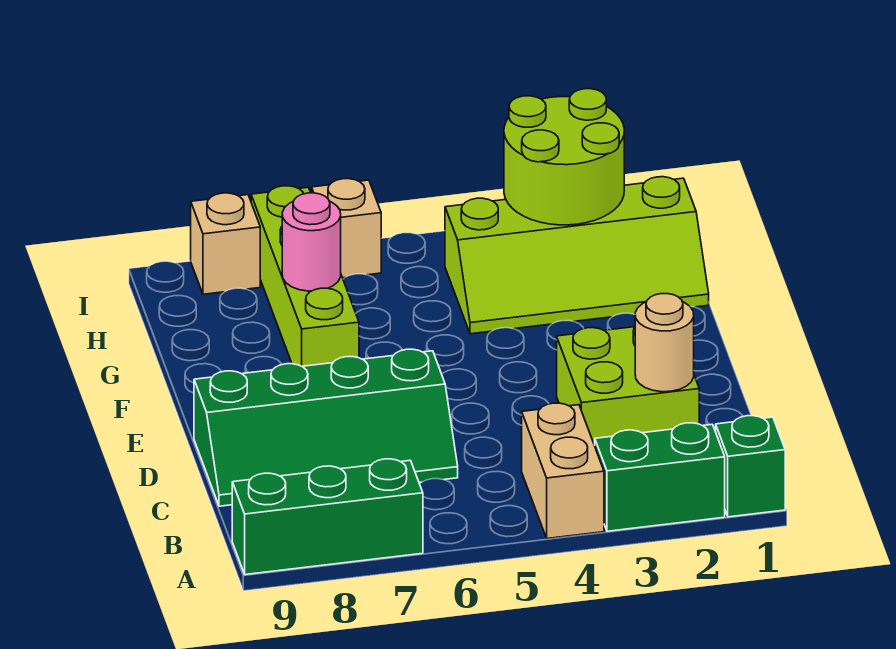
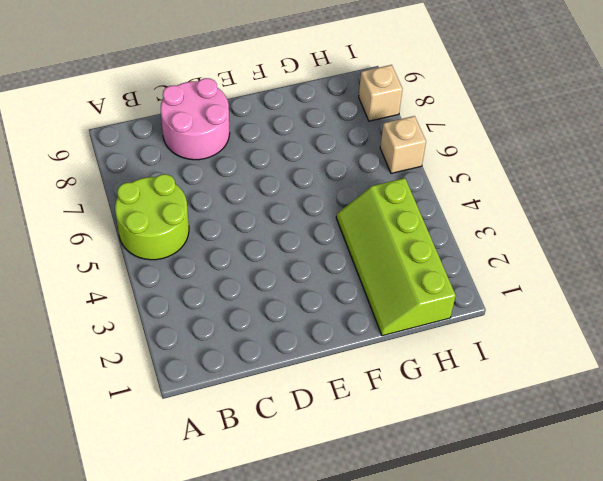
lime 2x2 round brick [115,174,189,260] -> lime 2x2 round brick moved to [504,89,624,225]
pink 2x2 round brick [161,78,230,160] -> green 2x4 slope [194,349,458,506]
none -> green 1x1 brick [716,416,785,517]
none -> green 1x2 brick [595,423,725,531]
none -> tan 1x2 brick [522,403,604,539]

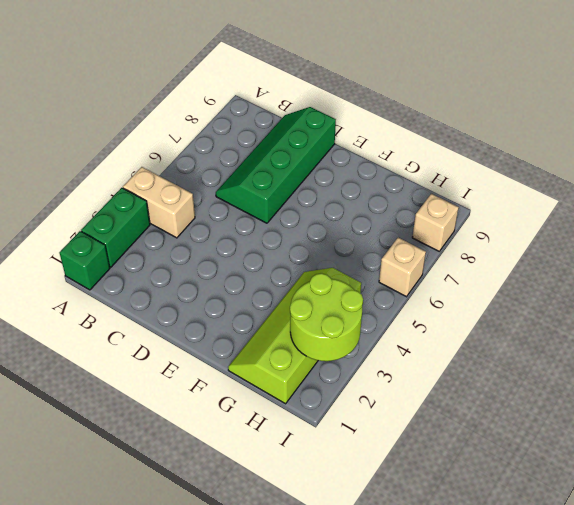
none -> green 1x3 brick [232,459,423,575]
none -> lime 2x2 brick [557,327,699,445]
none -> lime 1x4 brick [251,186,359,366]

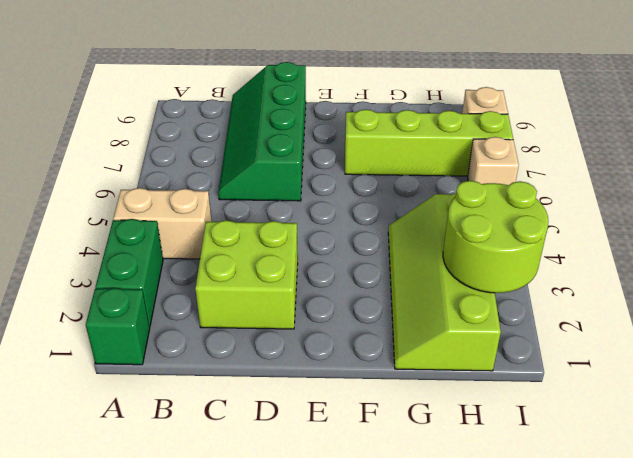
none -> green 1x3 brick [232,459,423,575]
none -> tan 1x1 round brick [635,294,694,392]
none -> pink 1x1 round brick [282,193,341,291]

